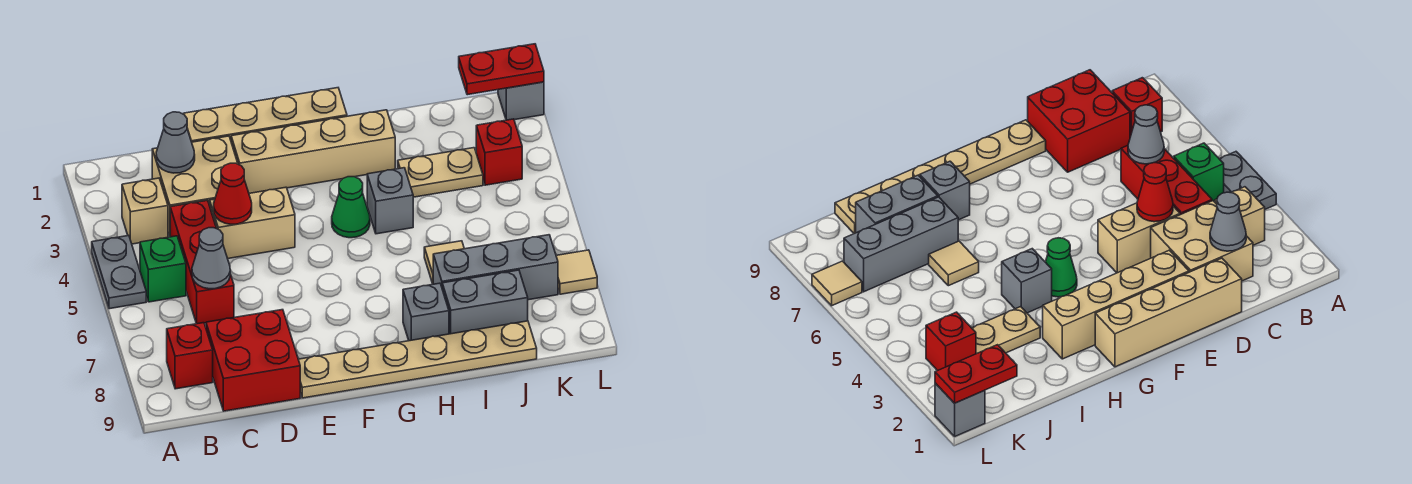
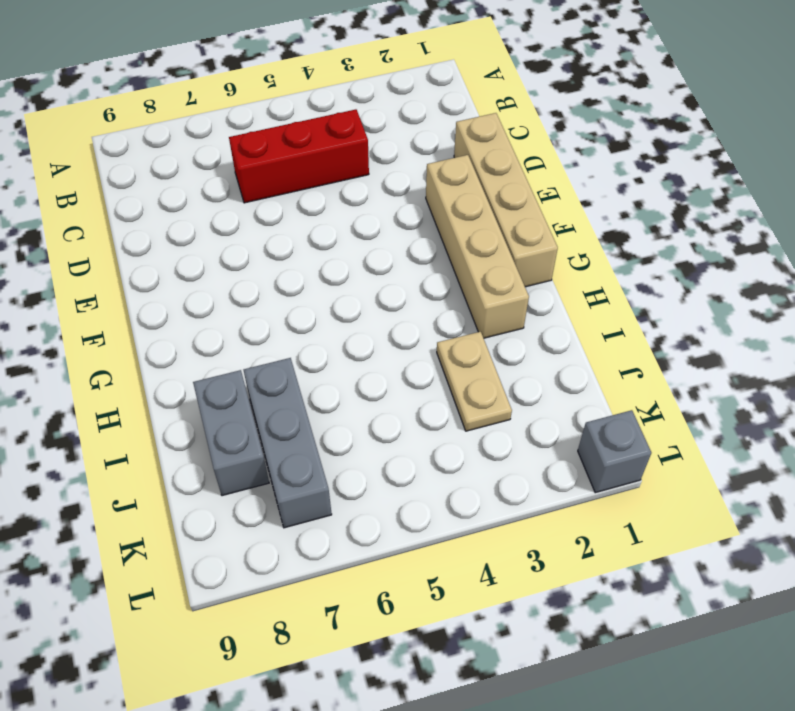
none -> grey 1x2 plate [92,236,146,309]
none -> tan 1x1 brick [122,178,168,244]
none -> green 1x1 brick [140,236,186,302]

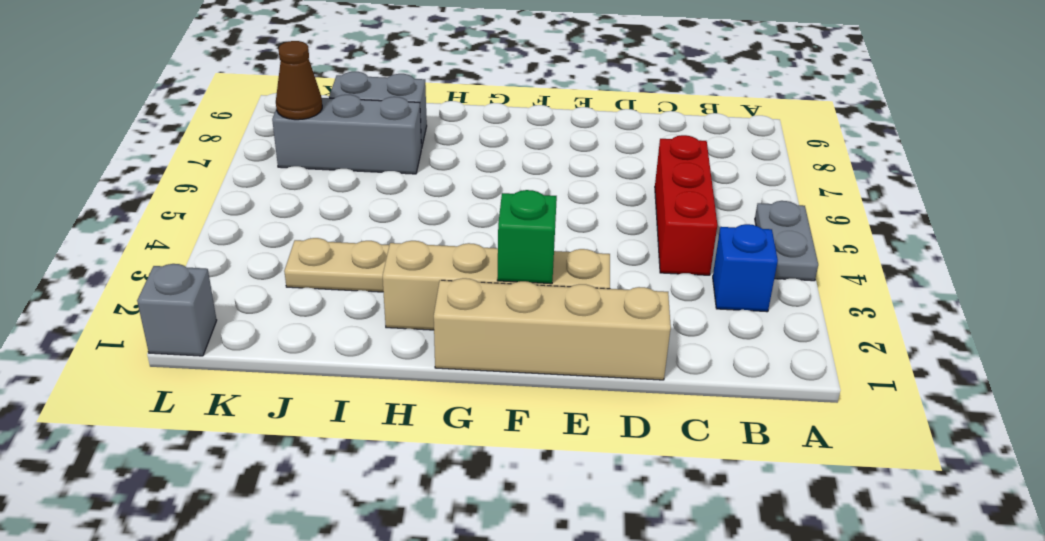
blue 1x1 brick [713,224,778,312] -> tan 1x1 brick [122,178,168,244]
green 1x1 brick [497,190,557,284] -> green 1x1 brick moved to [140,236,186,302]
brown 1x1 cone [276,41,322,120] -> none
none -> red 1x1 brick [167,323,213,389]
none -> tan 2x2 brick [152,136,238,237]
none -> red 2x2 brick [206,310,300,411]

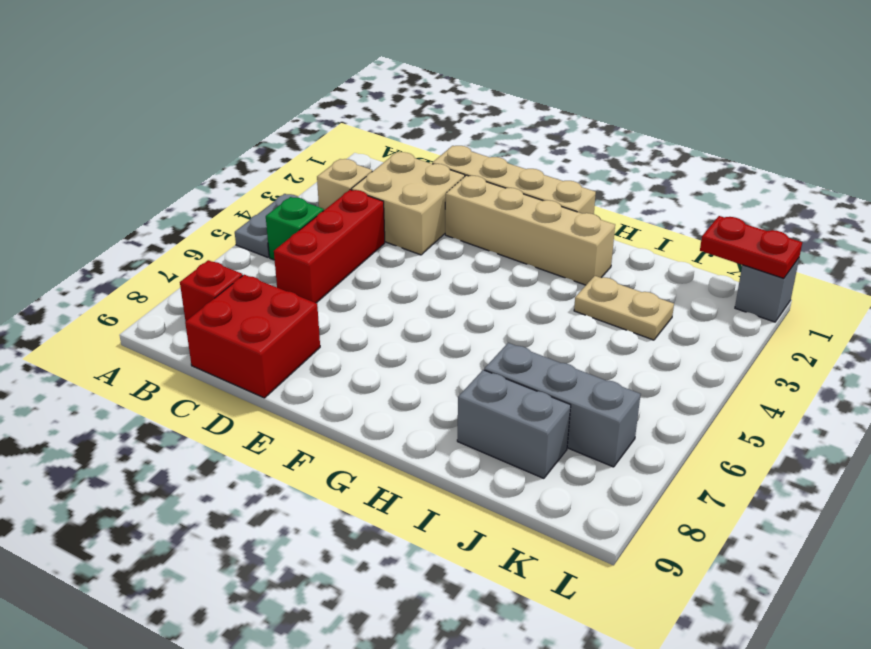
none -> tan 1x2 brick [210,187,295,259]
none -> tan 1x6 plate [298,321,537,398]
none -> green 1x1 cone [332,177,370,238]

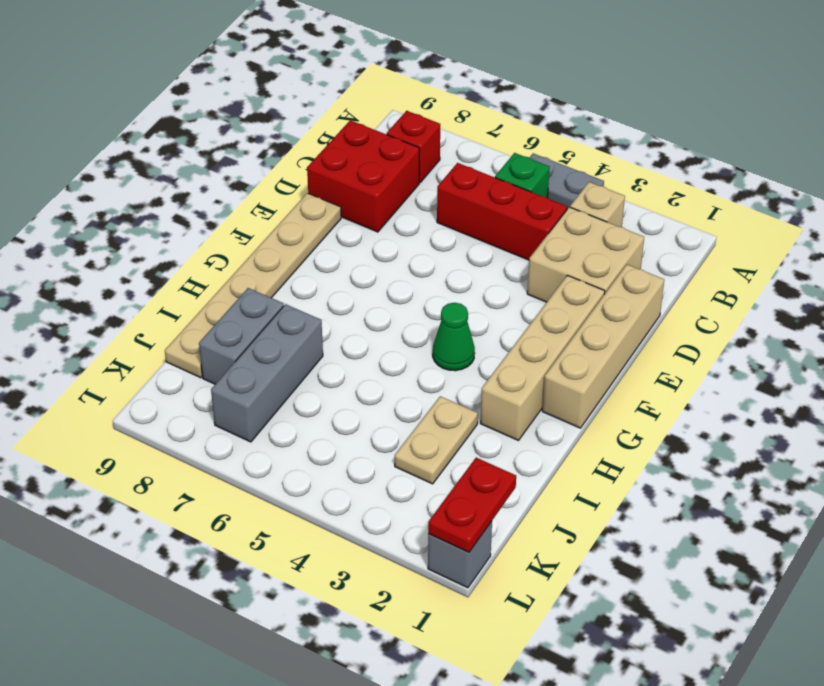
none -> tan 1x2 brick [210,187,295,259]
none -> grey 1x1 brick [367,168,413,234]
none -> grey 1x1 brick [403,283,449,341]

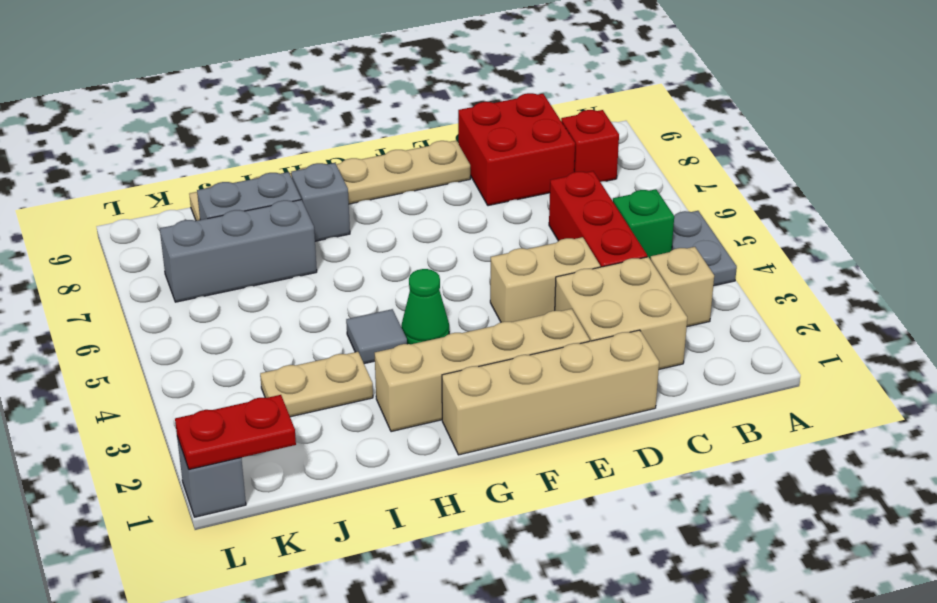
grey 1x1 tile [346,309,407,364] -> grey 1x1 brick [367,168,413,234]
none -> tan 1x1 tile [424,241,464,284]
none -> red 1x1 brick [476,119,522,185]
none -> tan 1x1 tile [556,250,597,294]

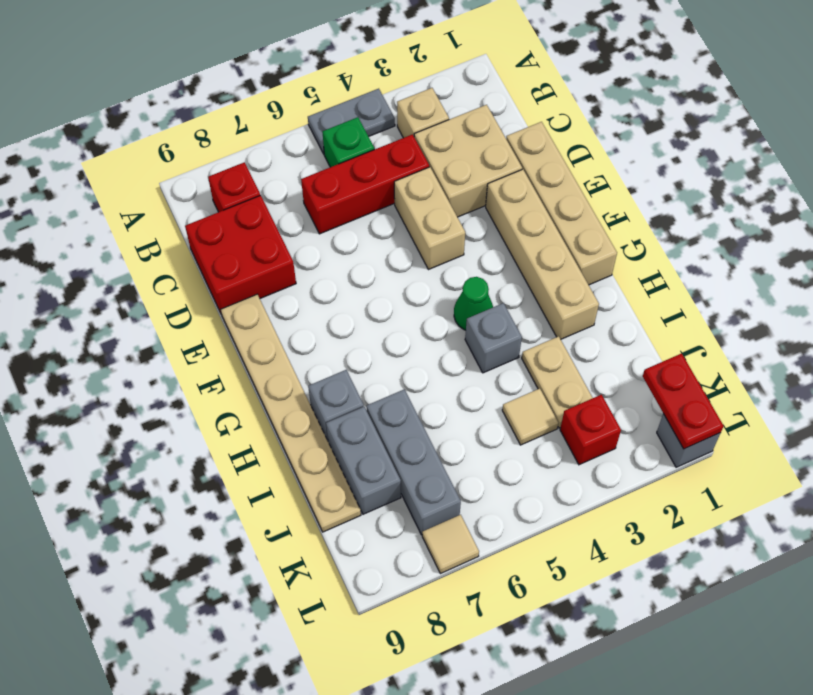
tan 1x1 tile [502,389,558,445] -> tan 1x1 tile moved to [424,241,464,284]
none -> grey 1x1 cone [156,112,195,173]
none -> grey 1x1 cone [192,228,230,289]
none -> red 1x1 cone [214,163,252,224]

